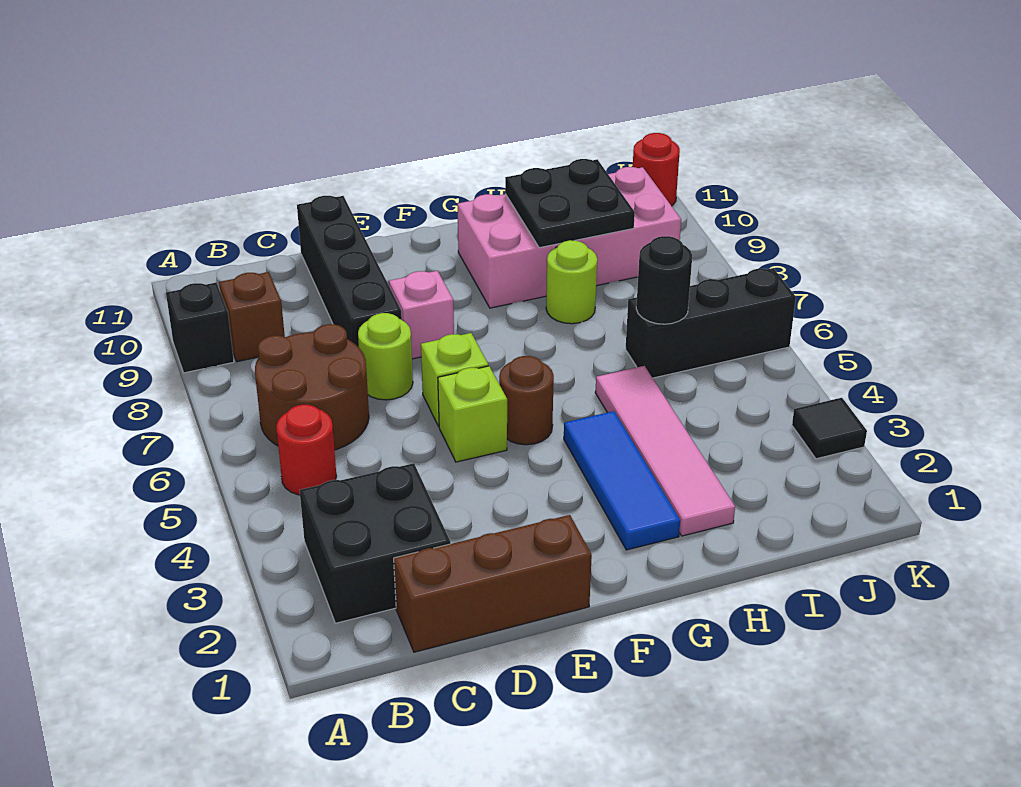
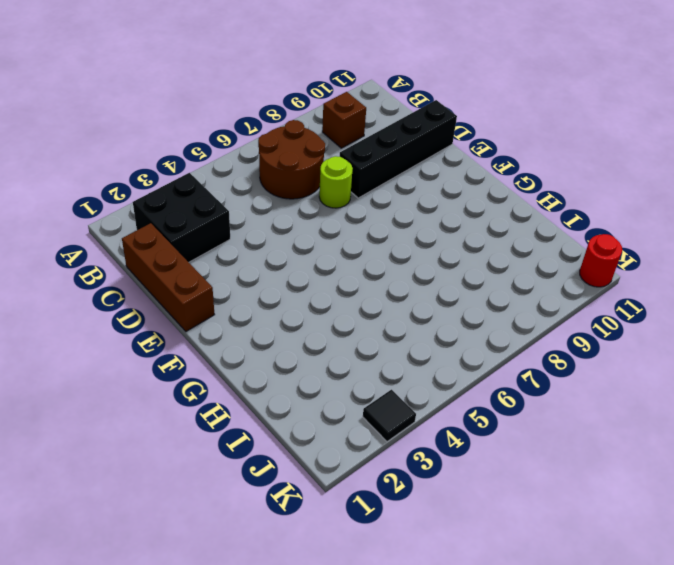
none -> black 1x1 brick [166,282,234,373]
none -> red 1x1 round brick [276,405,336,495]
none -> lime 1x1 brick [438,366,507,462]

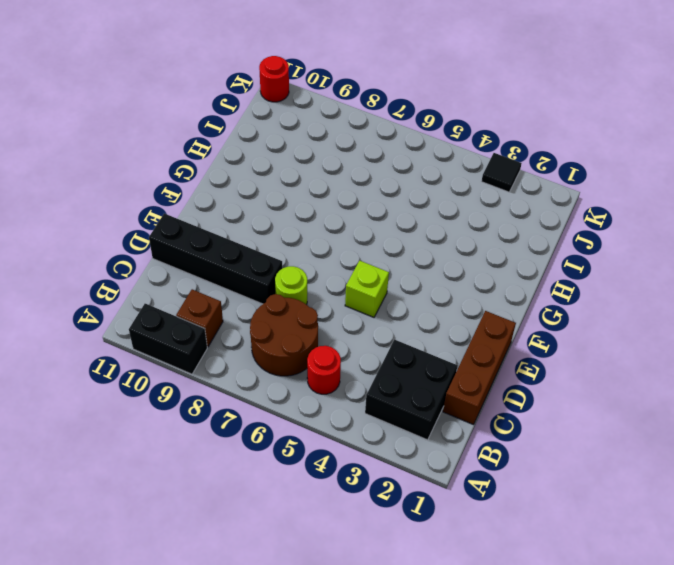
black 1x2 brick [129,304,207,374] -> black 1x1 brick [166,282,234,373]
none -> lime 1x1 brick [421,333,488,426]
none -> pink 1x1 brick [389,271,454,359]
none -> brown 1x1 round brick [499,356,554,445]

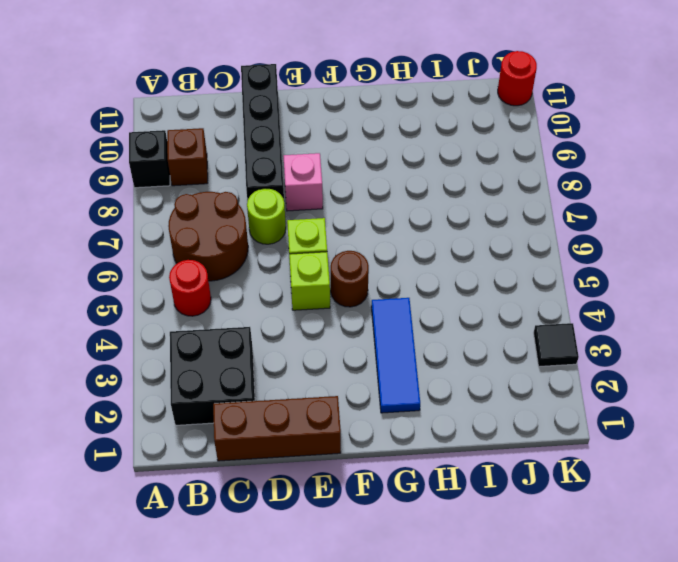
none -> pink 2x4 brick [457,167,681,308]
none -> pink 1x4 tile [595,366,735,536]
none -> lime 1x1 round brick [546,240,597,324]

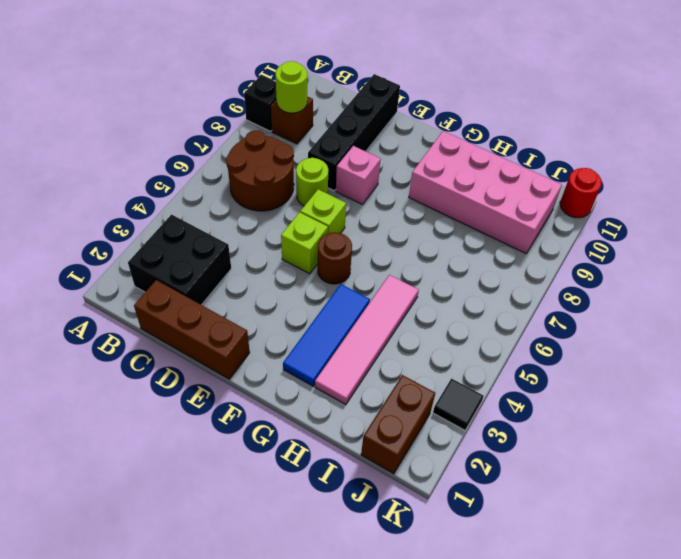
lime 1x1 round brick [276,61,307,113] -> lime 1x1 round brick moved to [546,240,597,324]
brown 1x2 brick [361,375,435,474] -> none
none -> red 1x1 round brick [276,405,336,495]
none -> black 1x3 brick [626,268,796,378]
none -> black 2x2 plate [505,159,635,248]

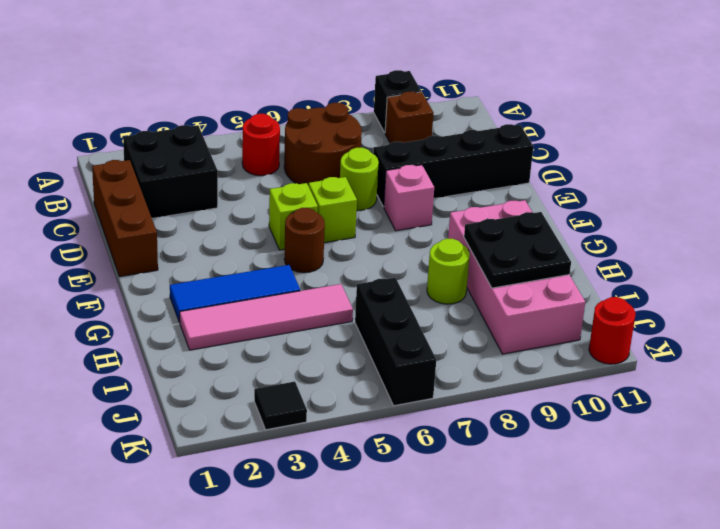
none -> black 1x1 round brick [636,236,692,324]

